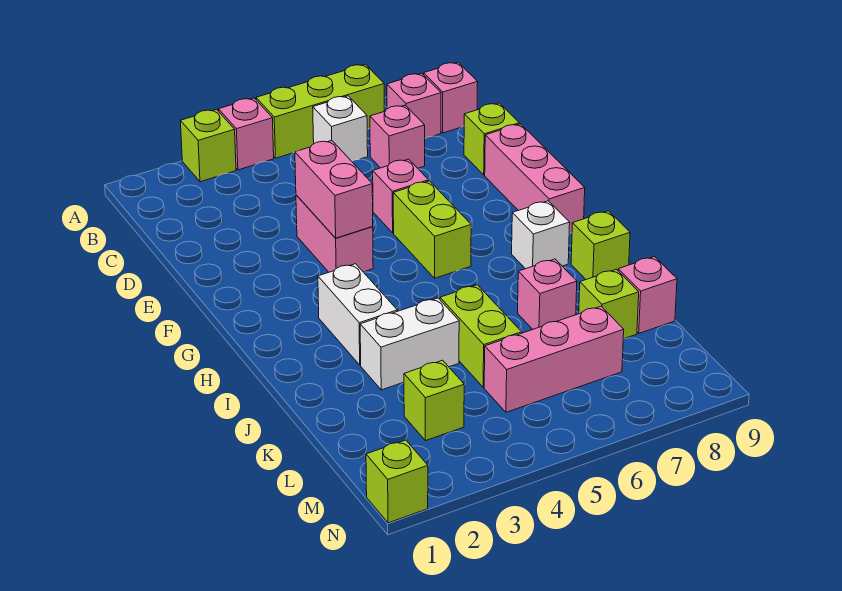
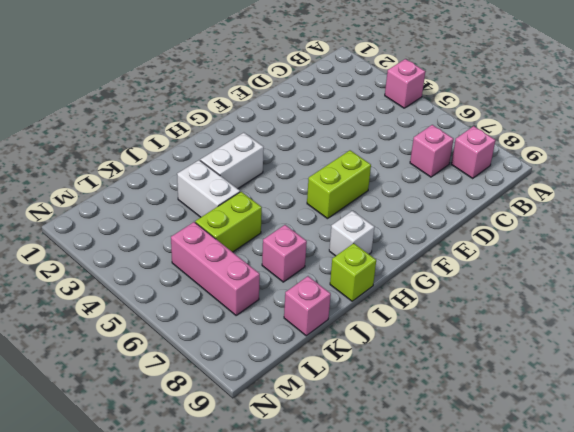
none -> lime 1x1 brick [180,109,236,182]
none -> lime 1x3 brick [256,64,384,158]
none -> white 1x1 brick [313,96,368,161]

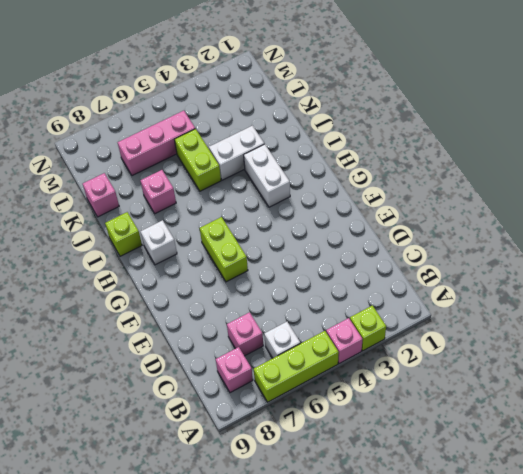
none -> pink 1x1 brick [424,62,478,133]
none -> lime 1x1 brick [464,103,519,175]
none -> pink 1x2 brick [296,195,373,272]

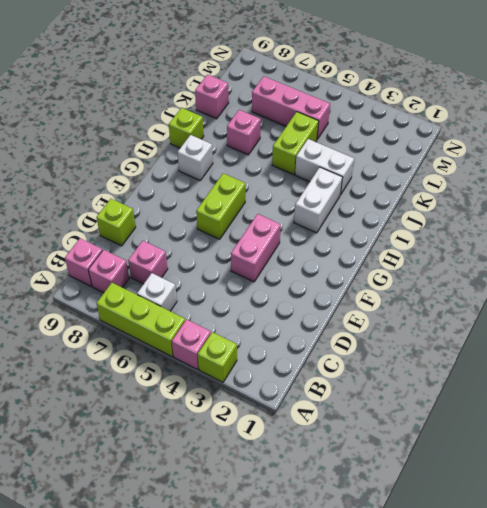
none -> pink 1x1 brick [373,159,429,233]
none -> pink 1x3 brick [485,124,585,234]
none -> lime 1x1 brick [579,269,639,339]

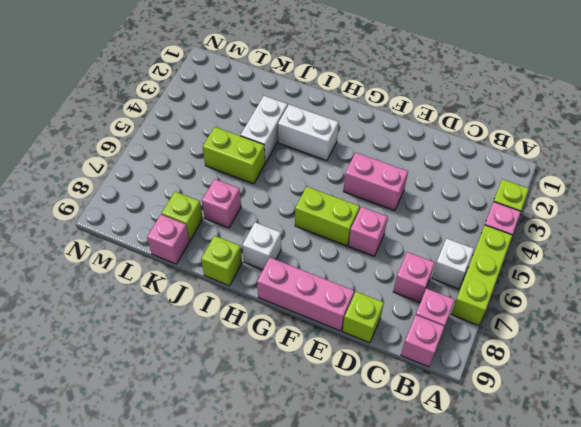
none -> lime 1x1 brick [404,360,464,441]
none -> pink 1x3 brick [484,306,624,412]
none -> lime 1x1 brick [366,440,428,523]

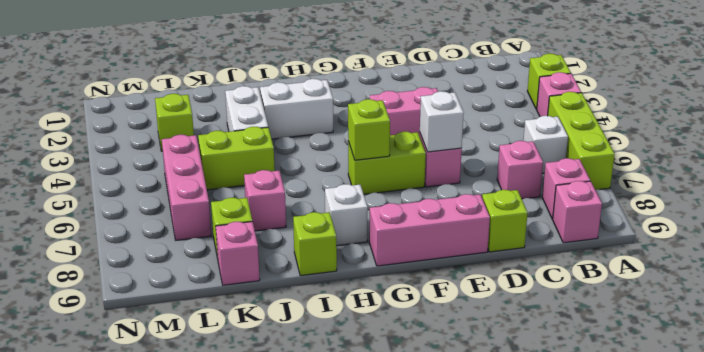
white 1x1 brick [420,91,464,152] -> none
lime 1x1 brick [348,99,390,160] -> lime 1x1 brick moved to [366,440,428,523]
none -> pink 1x2 brick [295,140,373,238]

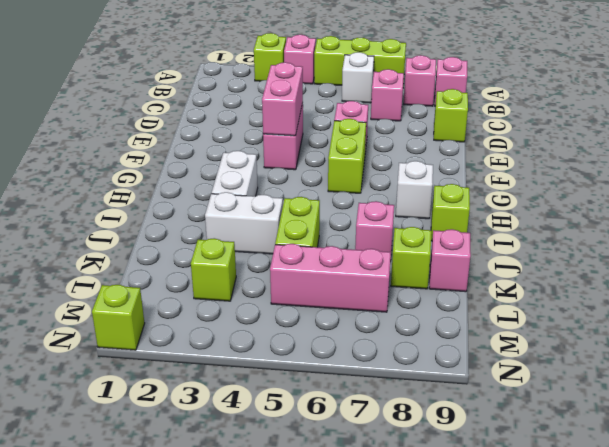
none -> pink 1x3 brick [485,124,585,234]

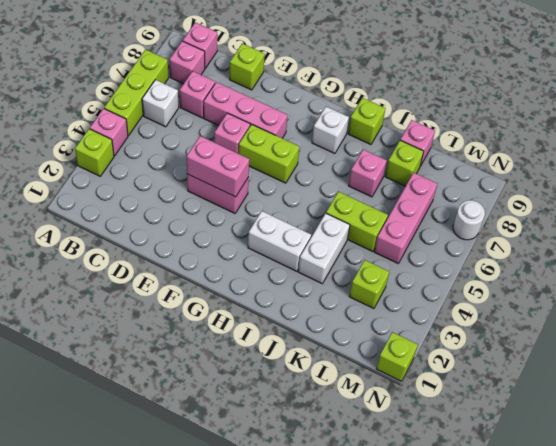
pink 1x3 brick [204,82,288,138] -> pink 1x3 brick moved to [485,124,585,234]
white 1x1 round brick [453,200,485,240] -> none

